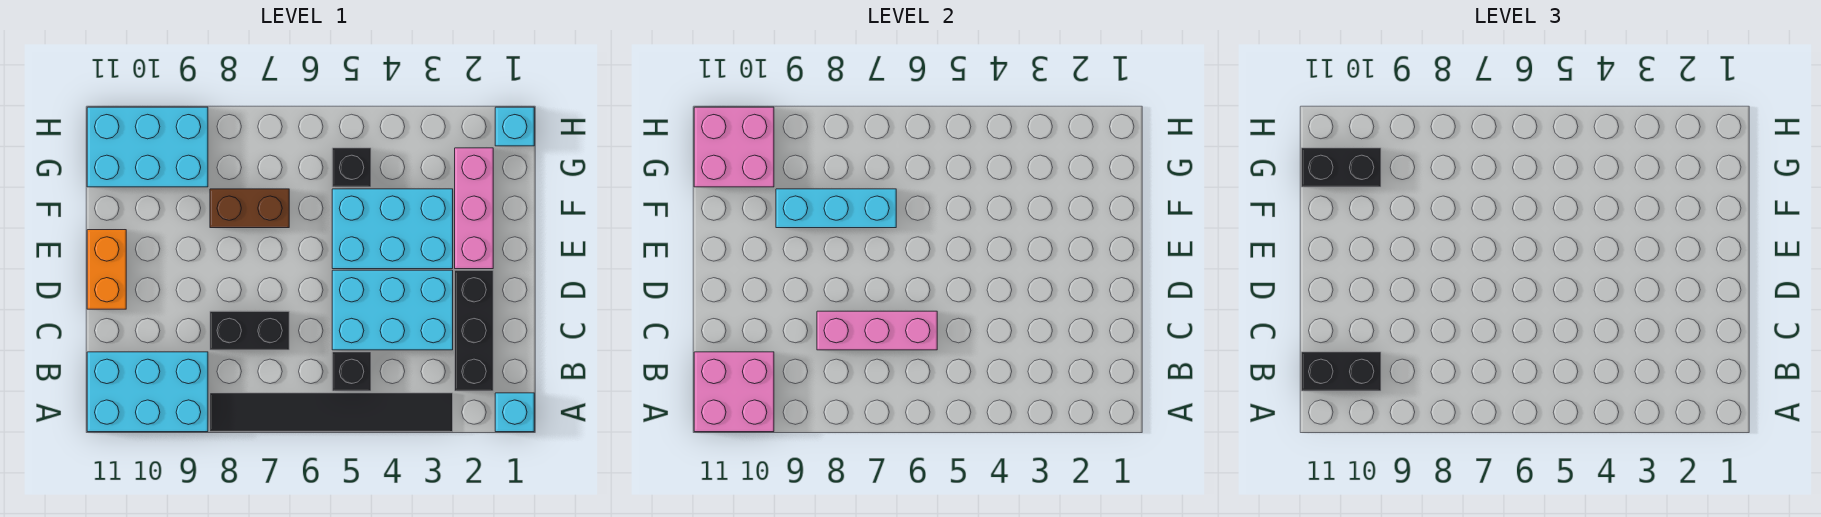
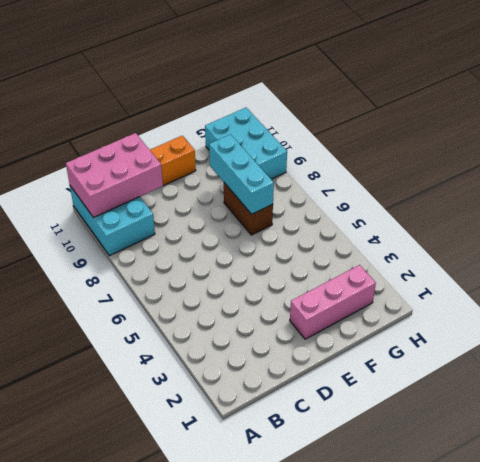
pink 2x3 brick [66,133,163,218] -> pink 2x2 brick [694,352,774,432]
none -> cyan 1x1 brick [495,393,534,432]
none -> black 1x6 tile [210,393,453,432]
none -> black 1x3 brick [455,270,493,391]

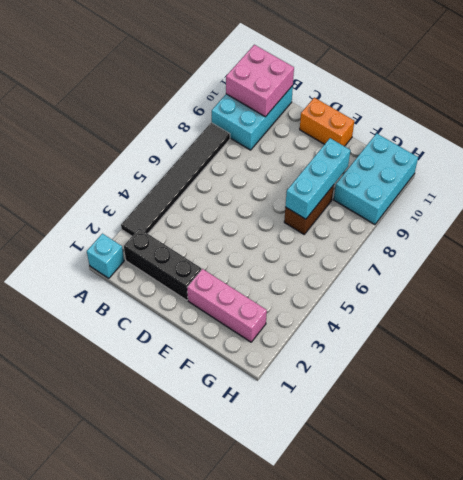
none -> black 1x1 brick [332,352,371,391]
none -> cyan 2x3 brick [332,270,453,350]
none -> black 1x2 brick [210,311,289,350]

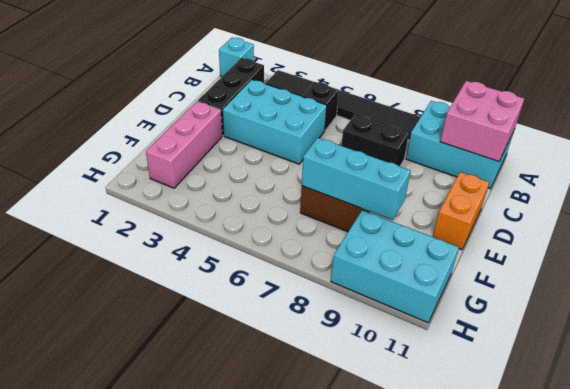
none -> cyan 2x3 brick [332,189,453,269]
none -> black 1x1 brick [332,148,371,187]
none -> cyan 1x1 brick [495,107,534,146]

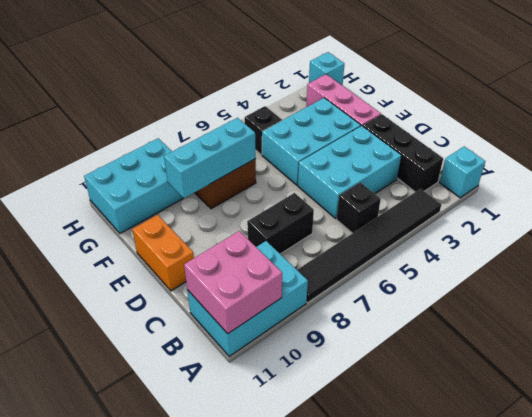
none -> pink 1x3 brick [817,311,937,350]
none -> pink 2x2 brick [694,107,774,187]
none -> black 1x2 brick [1301,352,1381,391]

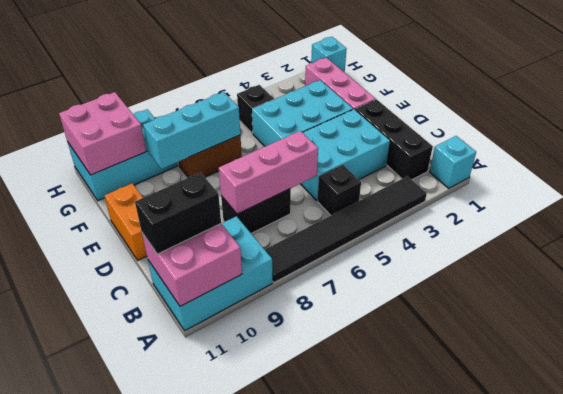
none -> black 1x2 brick [1301,148,1381,187]

